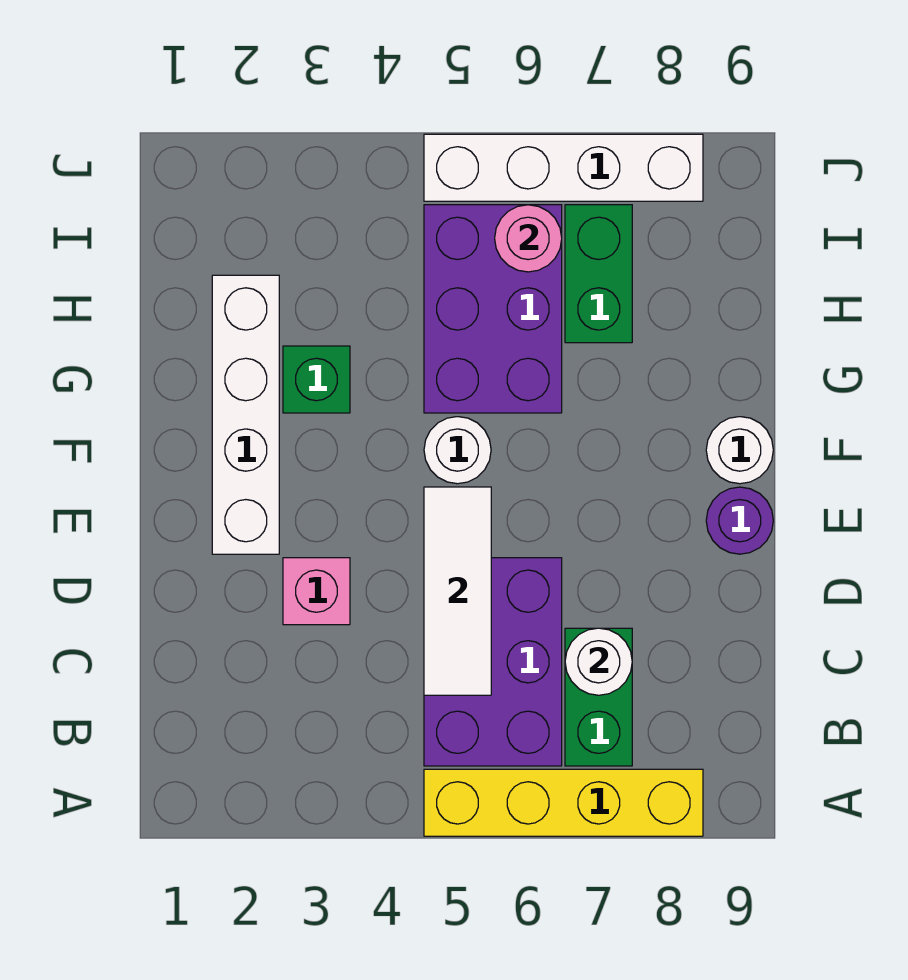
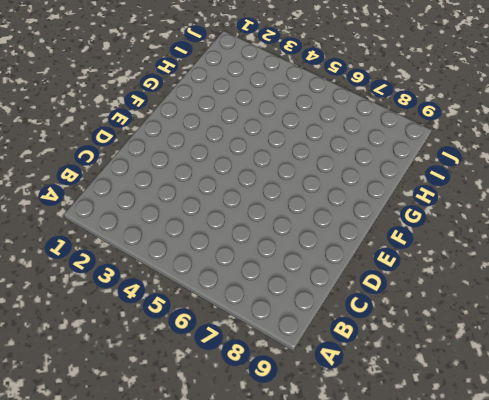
none -> yellow 1x4 brick [424,769,703,836]
none -> purple 2x3 brick [424,558,562,766]
none -> green 1x2 brick [565,628,632,766]

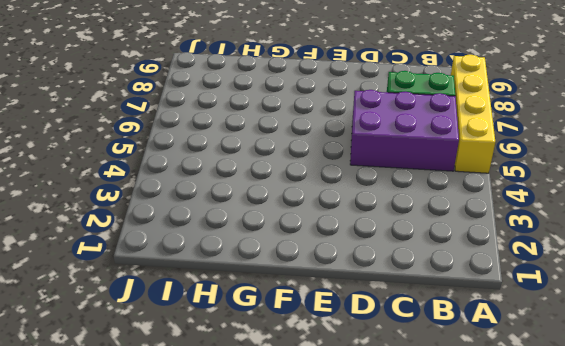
none -> pink 1x1 brick [283,558,350,625]
none -> white 1x4 brick [212,275,279,554]
none -> purple 1x1 round brick [706,487,773,554]

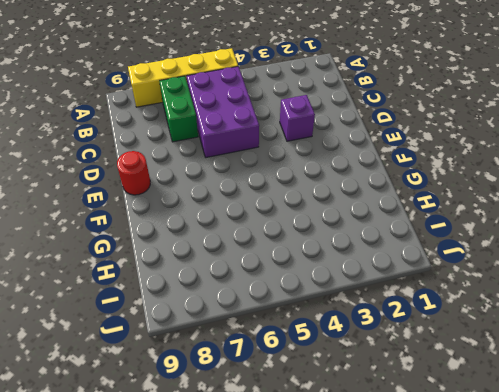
purple 1x1 brick [280,95,315,141] -> pink 1x1 brick [283,558,350,625]
red 1x1 round brick [117,151,150,195] -> purple 1x1 round brick [706,487,773,554]
none -> white 1x4 brick [212,275,279,554]
none -> white 1x1 round brick [424,417,491,484]
none -> white 1x1 round brick [706,417,773,484]

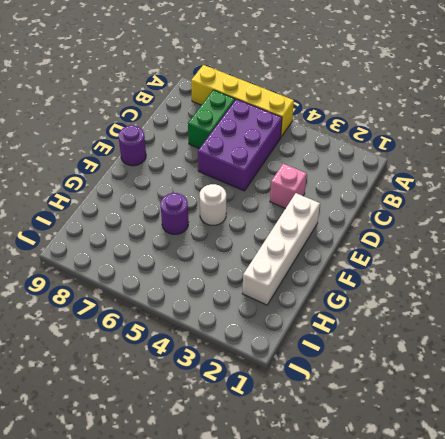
purple 1x1 round brick [161,193,189,234] -> purple 2x3 brick [424,205,562,413]
none -> white 1x1 round brick [706,417,773,484]
none -> green 1x1 brick [283,346,350,413]
none -> green 1x2 brick [565,205,632,343]

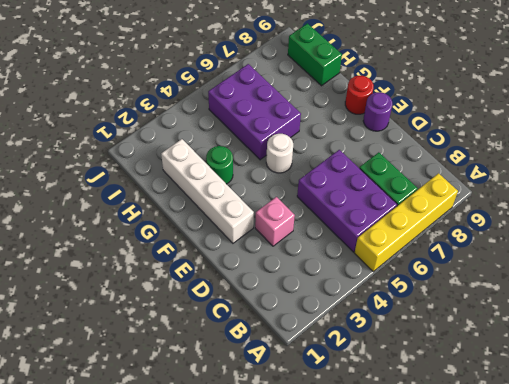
red 1x1 round brick [345,76,374,114] -> white 1x1 round brick [706,417,773,484]
green 1x1 round brick [206,146,233,184] -> green 1x1 brick [283,346,350,413]
green 1x2 brick [288,23,342,86] -> green 1x2 brick moved to [565,205,632,343]
none -> white 1x4 brick [424,134,703,201]
none -> white 1x3 tile [424,487,491,695]
none -> white 1x1 round brick [565,628,632,695]

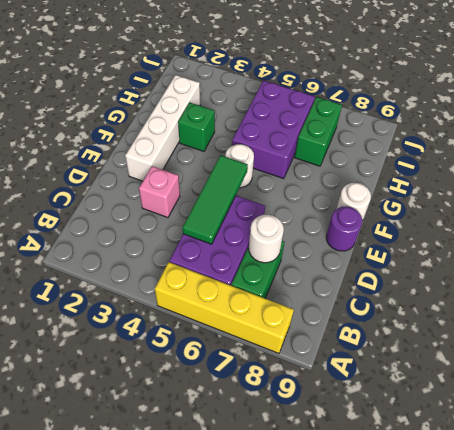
green 1x3 tile [183,155,248,244] -> white 1x3 tile [424,487,491,695]
none -> white 1x4 brick [424,134,703,201]
none -> pink 1x1 round brick [495,205,562,272]

